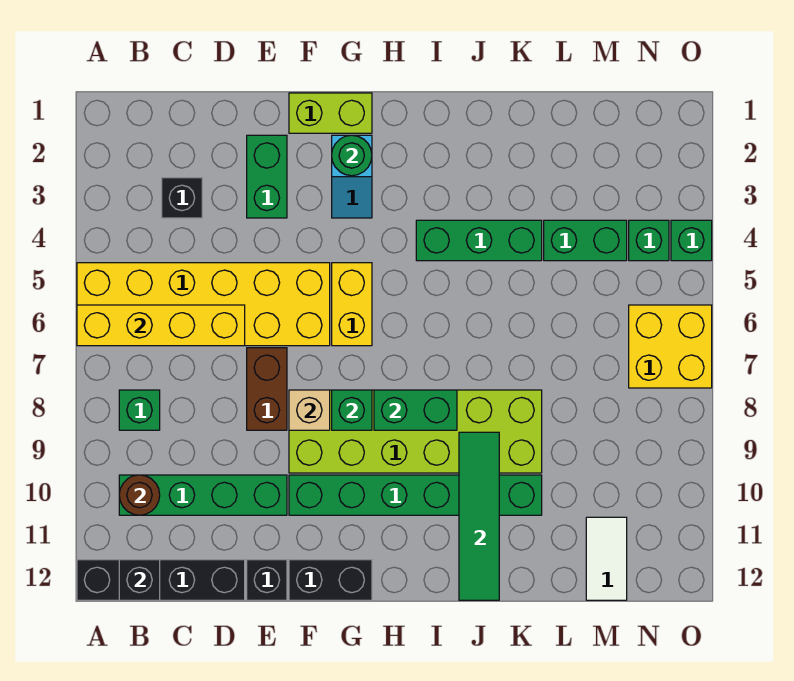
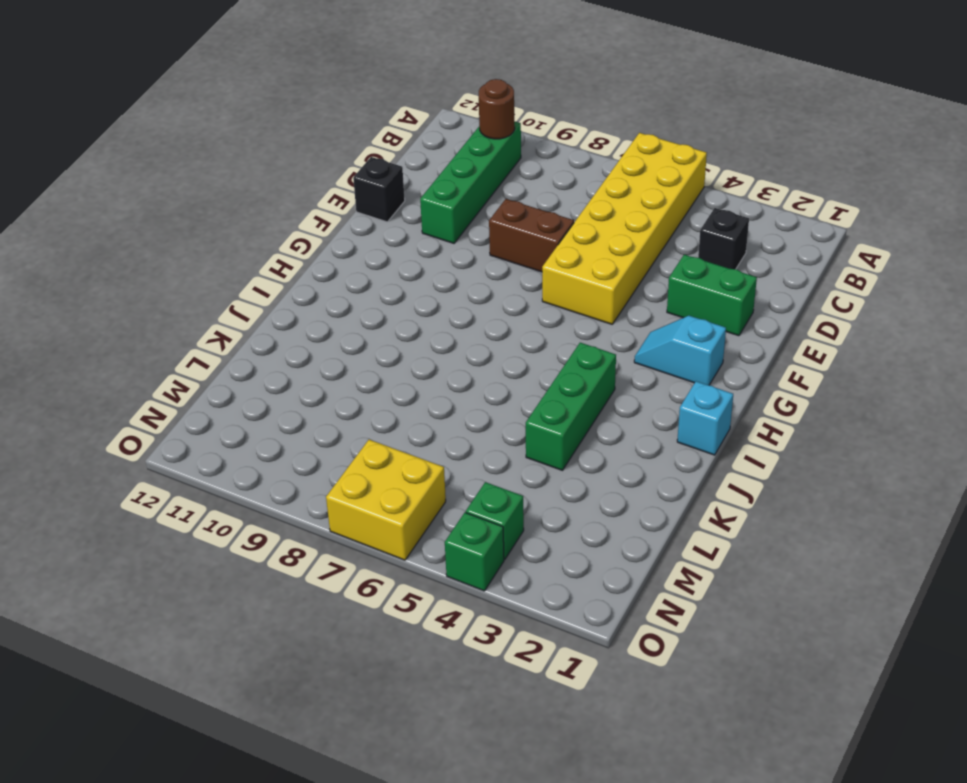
cyan 1x1 brick [677,381,733,455] -> none
none -> black 1x4 brick [77,560,245,600]
none -> green 1x1 brick [119,390,160,430]
none -> lime 1x2 brick [289,93,372,133]

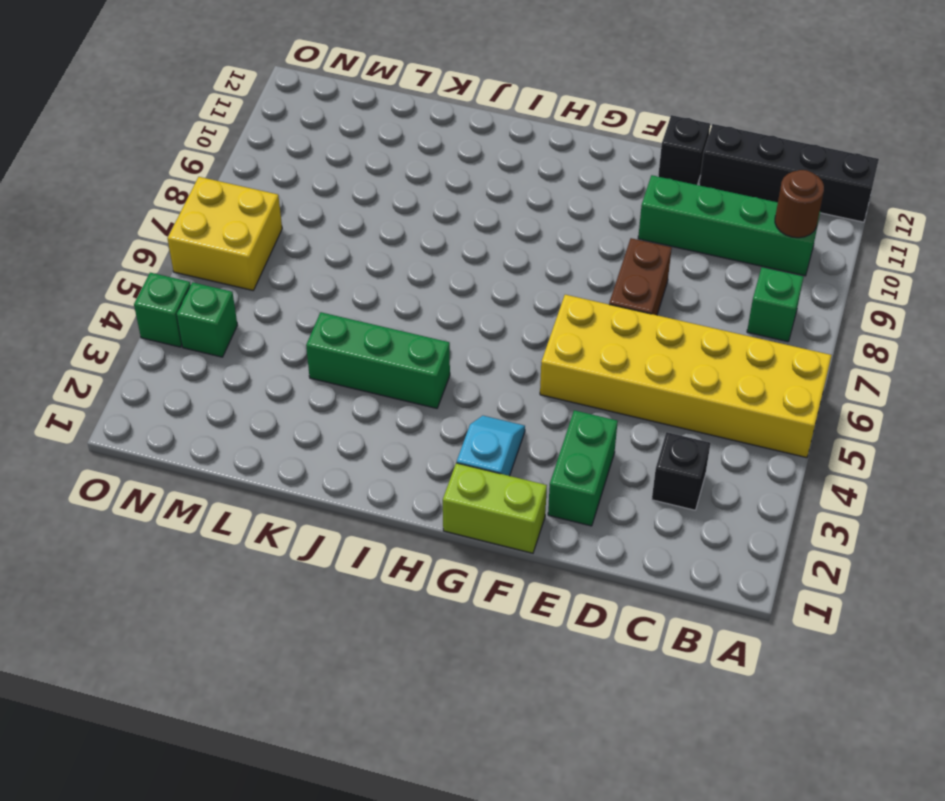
none -> lime 2x6 brick [289,390,542,473]
none -> green 1x6 brick [289,475,542,515]
none -> black 1x2 brick [289,560,372,600]

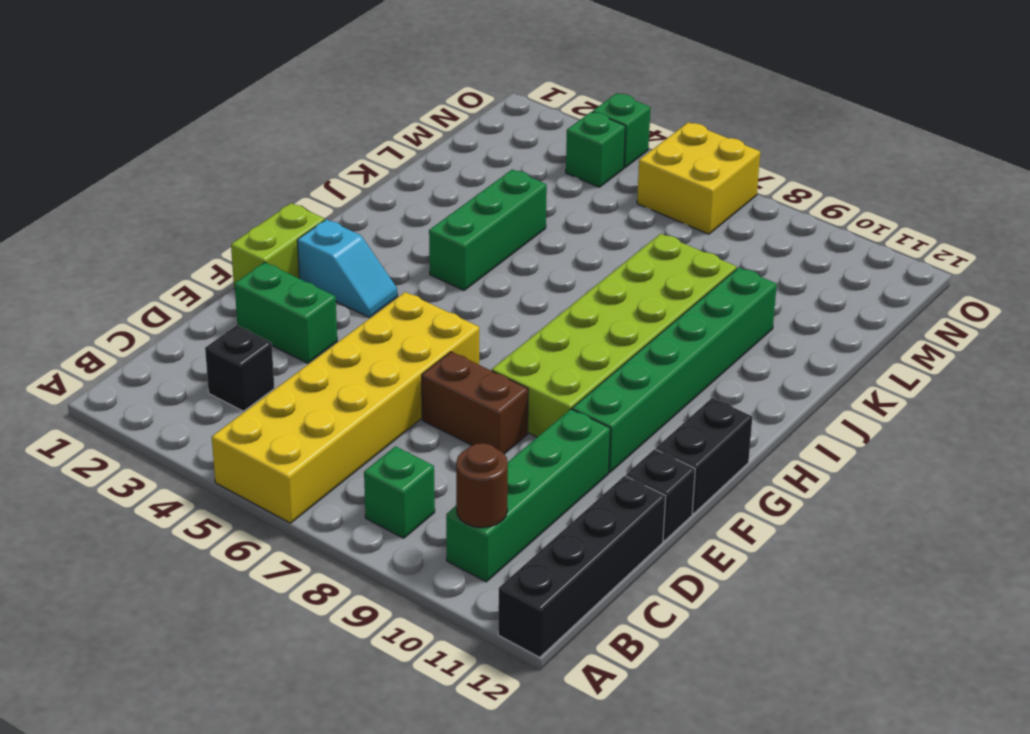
none -> yellow 1x2 brick [332,263,372,346]
none -> green 1x2 brick [544,220,627,261]
none -> white 1x2 tile [586,517,627,600]

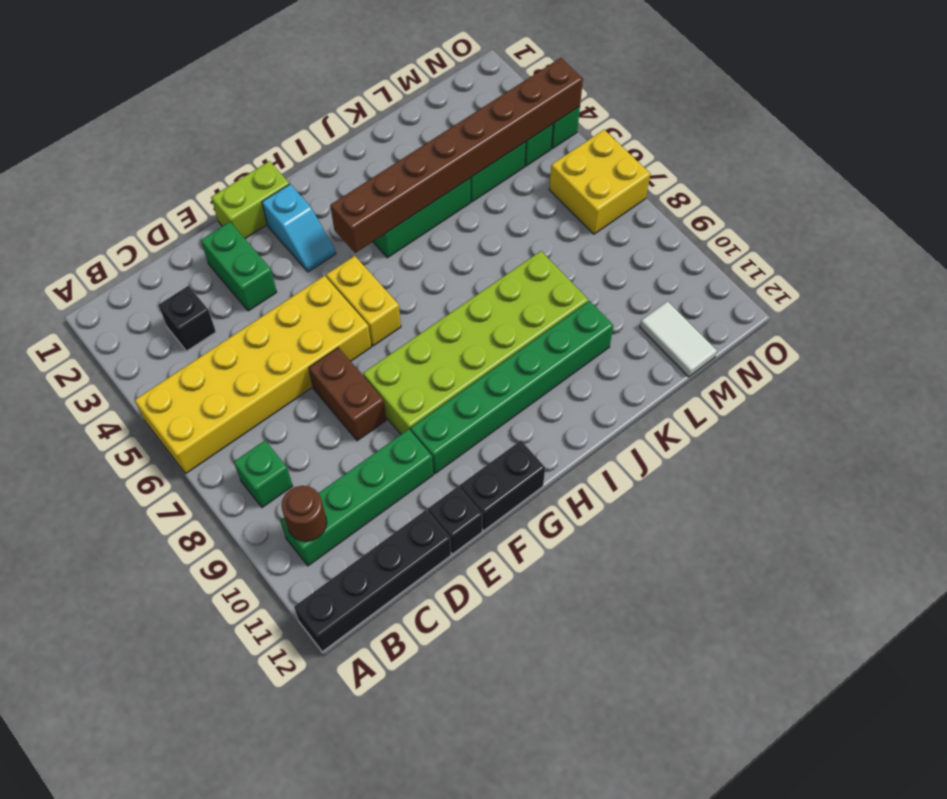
brown 1x8 brick [330,58,583,253] -> none
none -> yellow 1x4 brick [77,305,245,346]
none -> black 1x1 brick [119,560,160,600]
none -> tan 1x1 brick [289,390,330,430]

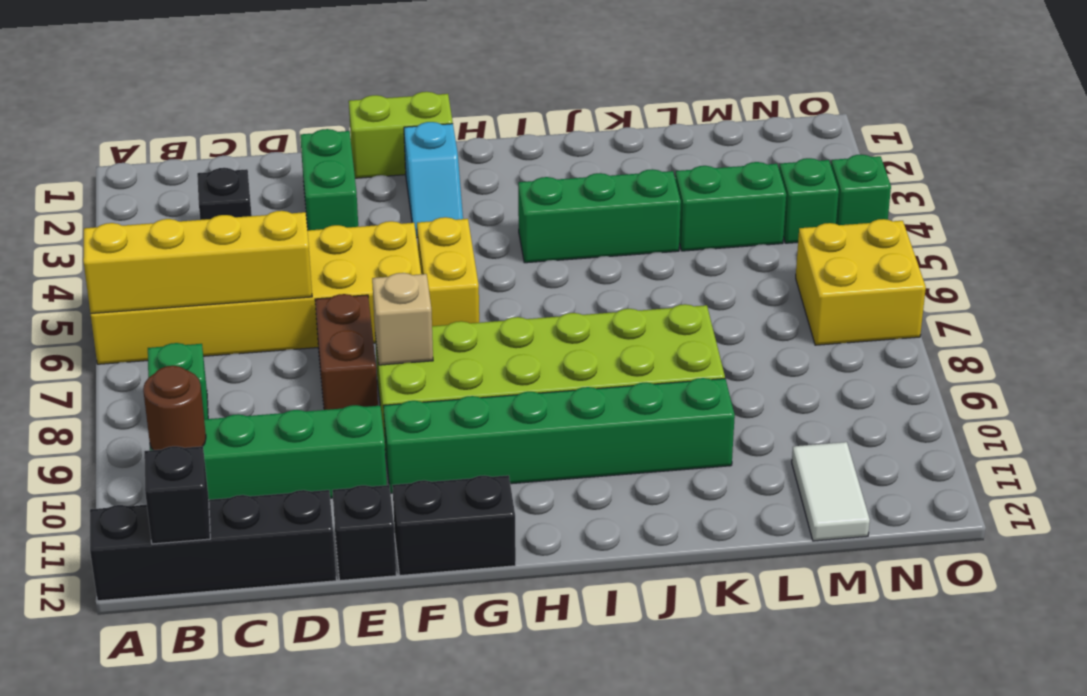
none -> green 1x1 round brick [332,135,372,176]
none -> green 1x1 brick [332,390,372,430]
none -> green 1x2 brick [374,390,457,430]

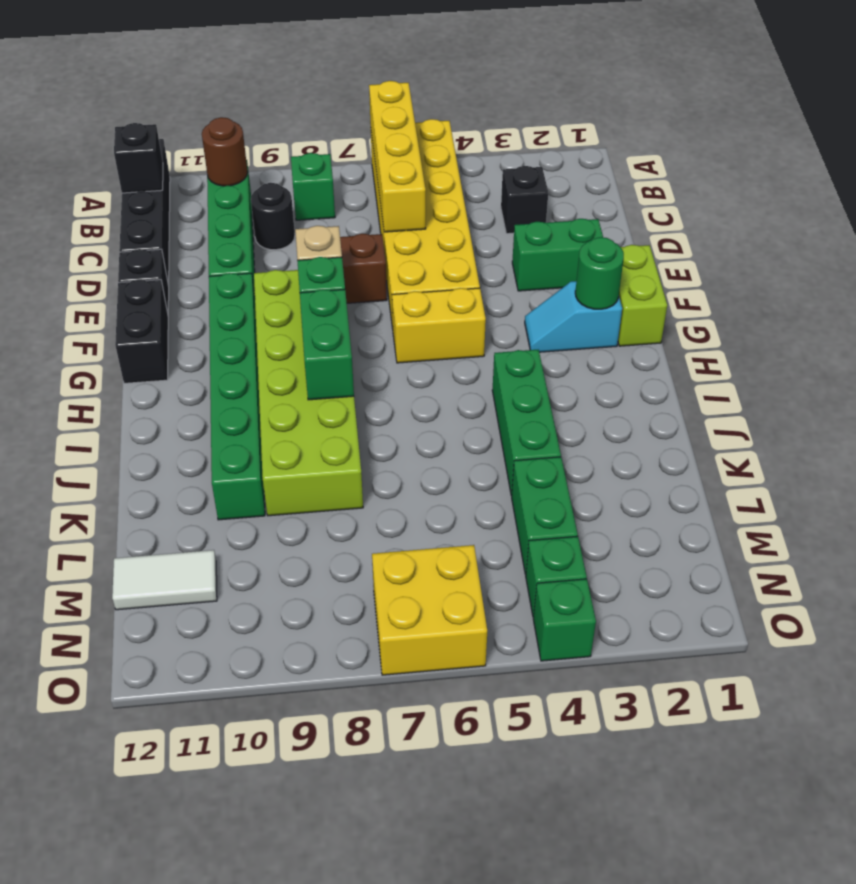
black 1x1 round brick [251,183,295,250] -> none
none -> green 1x4 tile [459,432,499,600]

